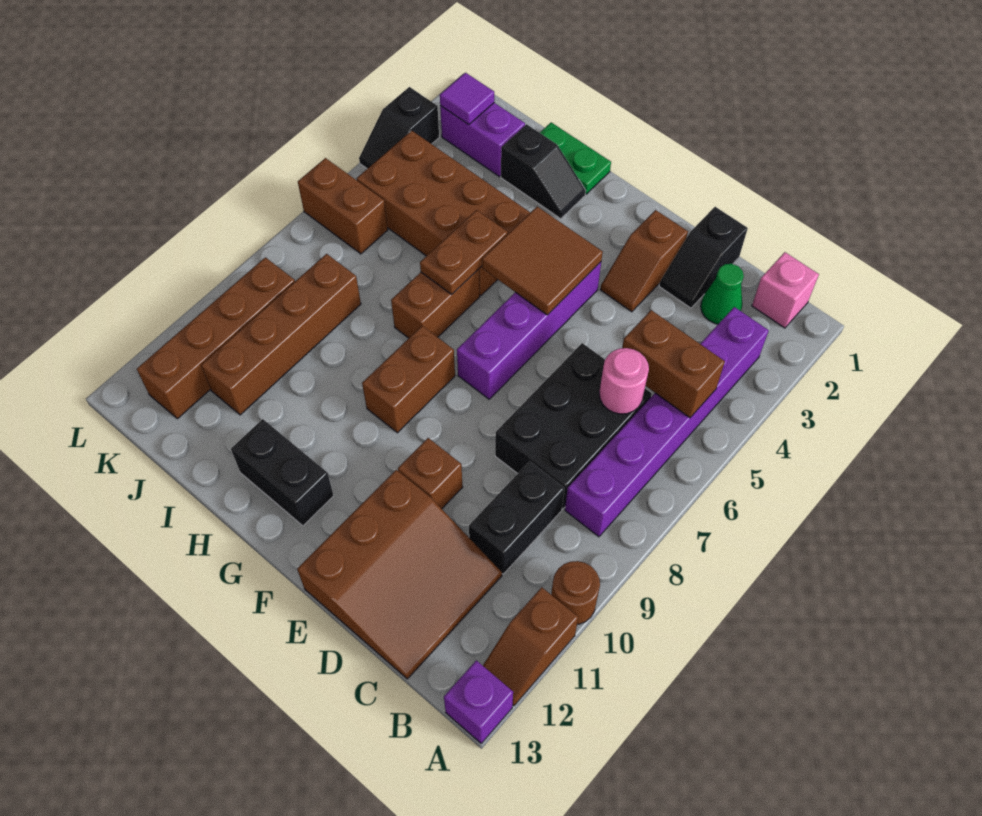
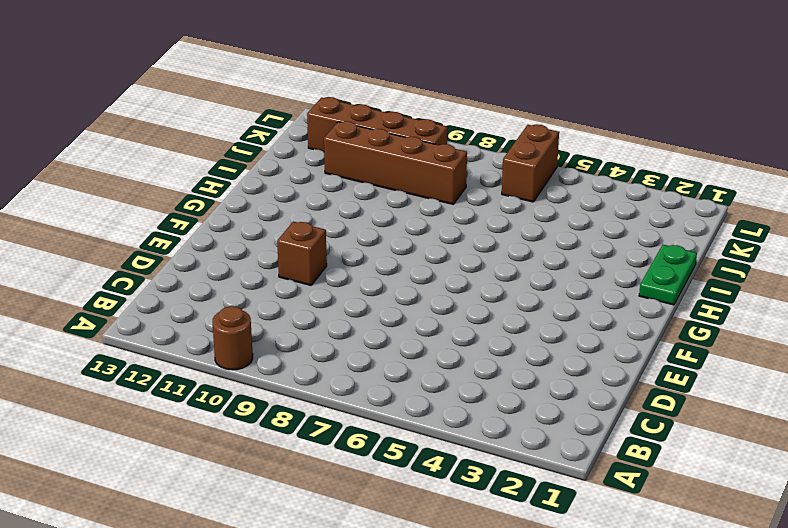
none -> brown 1x2 slope [483,587,578,706]
none -> purple 1x1 brick [444,660,513,743]
none -> pink 1x1 brick [752,252,819,328]

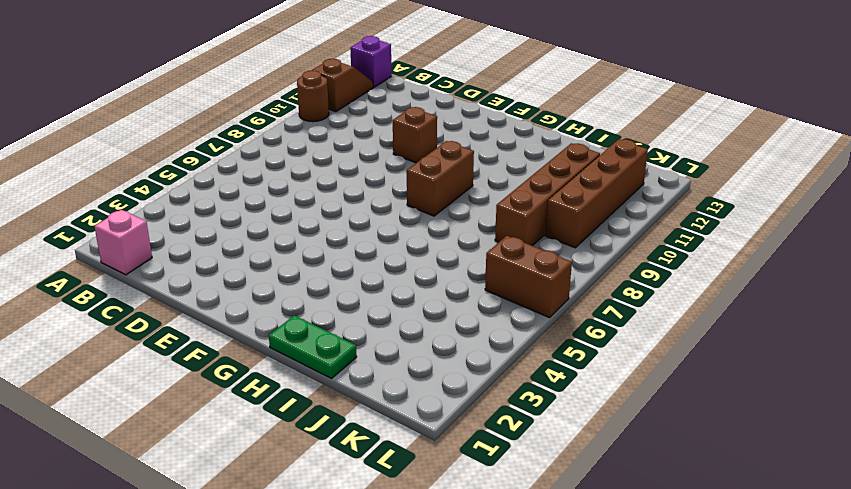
none -> purple 1x6 brick [565,307,769,537]
none -> green 1x1 cone [701,264,744,324]
none -> black 2x3 brick [495,343,652,509]

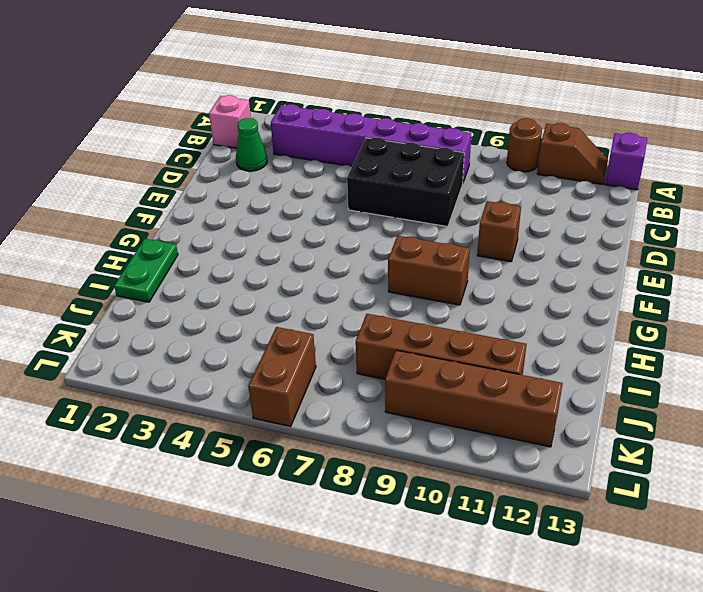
none -> black 1x2 brick [469,461,564,574]
none -> brown 3x3 slope [297,470,502,679]
none -> black 1x2 slope [659,207,748,308]

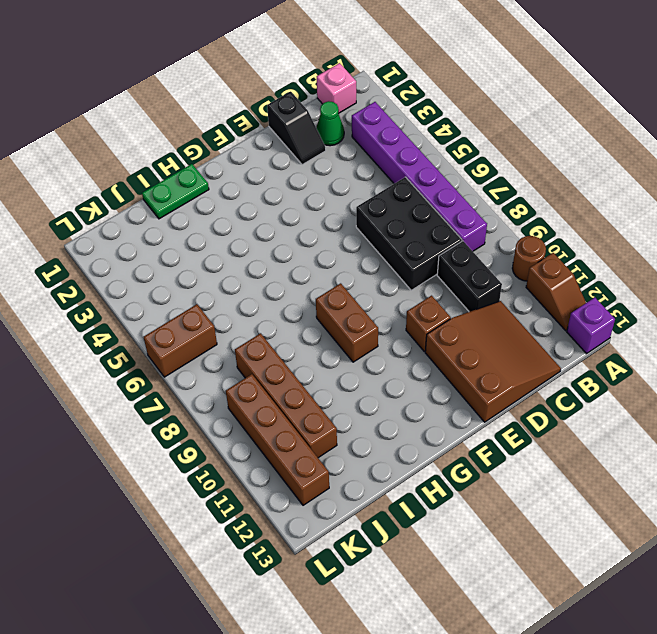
none -> brown 1x2 slope [600,210,688,312]
none -> purple 1x4 brick [457,262,601,399]
none -> black 1x2 brick [231,419,334,526]

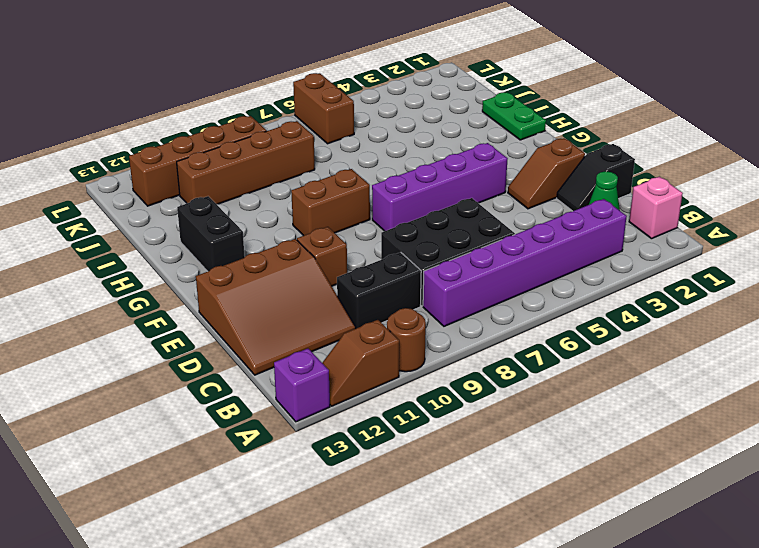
none -> black 1x2 slope [501,124,586,219]
none -> brown 2x4 brick [357,131,530,296]
none -> brown 1x2 brick [391,269,480,338]

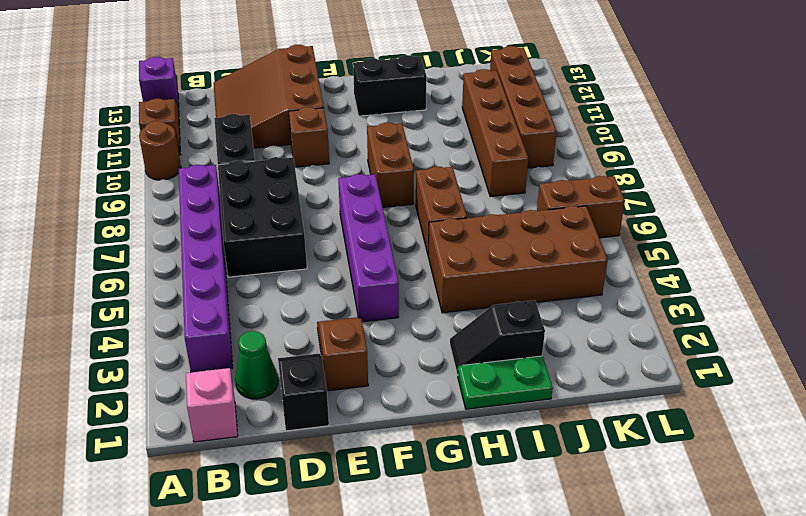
none -> purple 1x2 brick [440,103,525,177]
none -> black 1x2 slope [359,87,439,169]
none -> brown 1x2 brick [622,310,725,418]

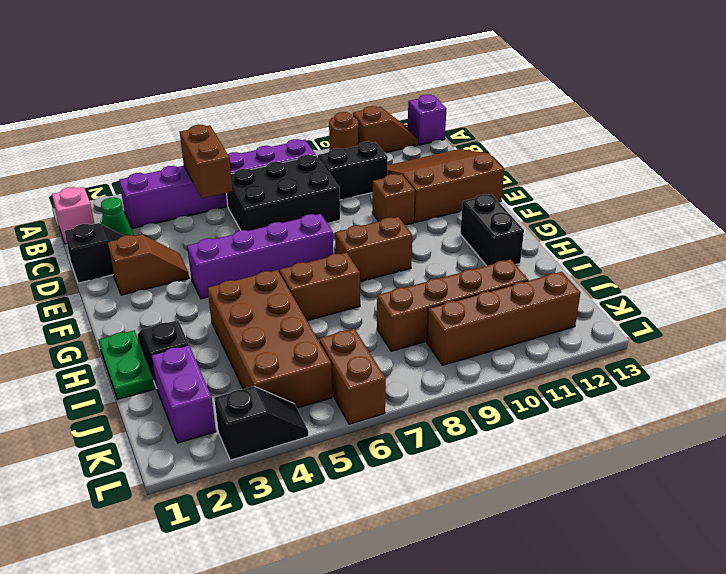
none -> pink 1x1 round brick [599,348,649,414]
none -> brown 2x2 tile [482,207,603,315]
none -> brown 1x2 plate [420,210,508,294]

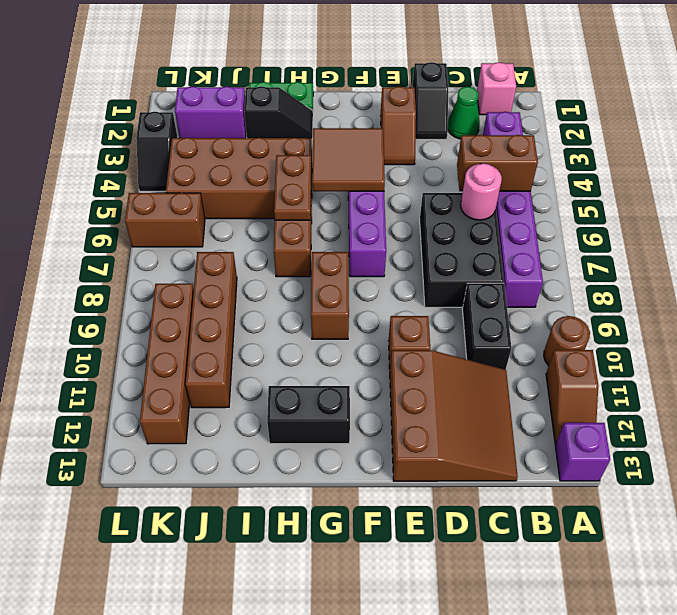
none -> purple 1x1 tile [440,73,494,125]

